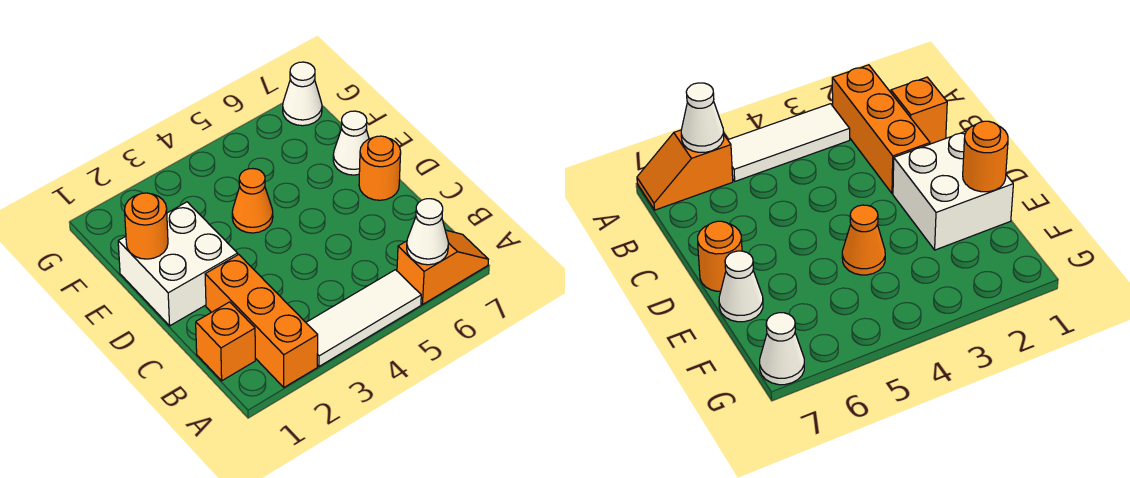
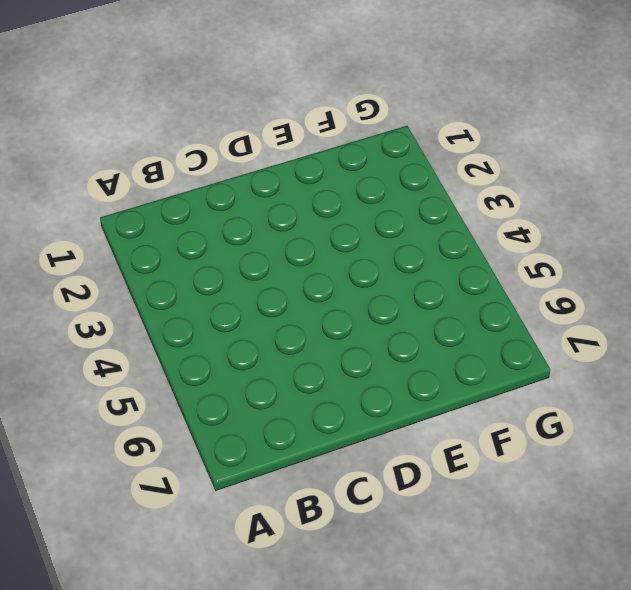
none -> orange 1x3 brick [205,255,318,387]
none -> white 1x3 tile [306,270,421,366]

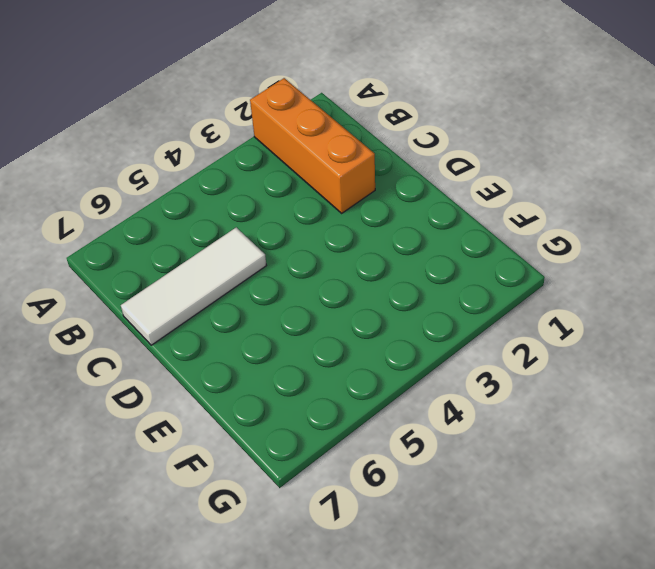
white 1x3 tile [121,227,266,345] -> white 1x3 tile moved to [306,270,421,366]
none -> orange 1x2 slope [397,230,488,304]
none -> orange 1x1 brick [196,302,255,381]

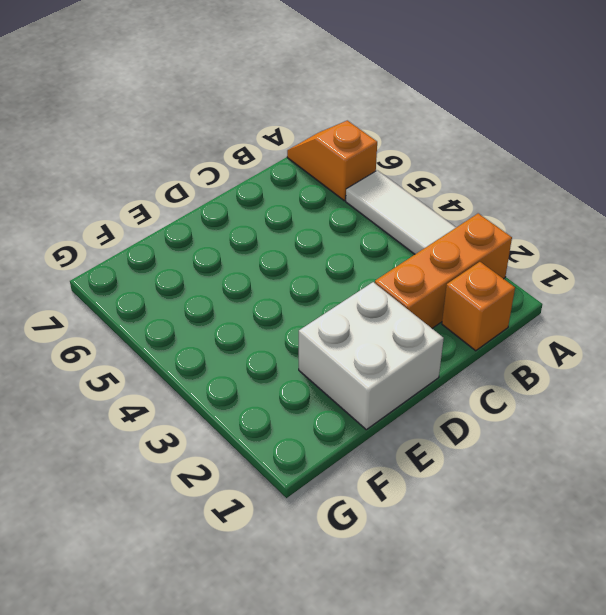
none -> orange 1x1 round brick [359,136,401,200]
none -> orange 1x1 cone [232,169,273,233]

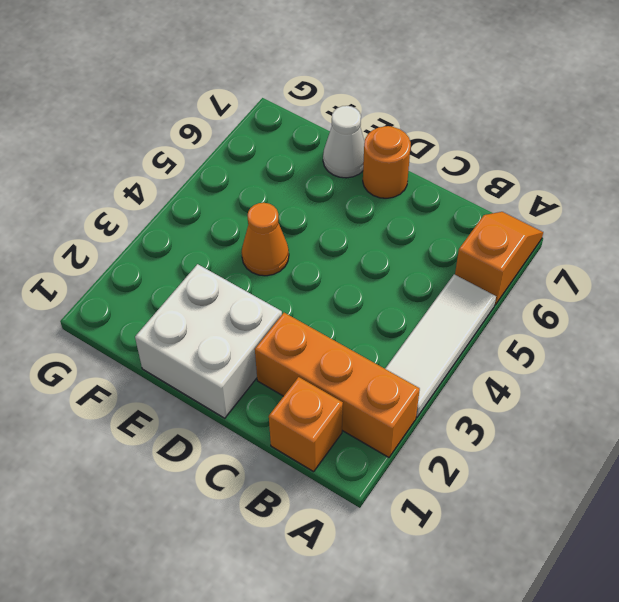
none -> white 1x1 cone [283,62,322,126]
none -> white 1x1 cone [407,199,448,265]

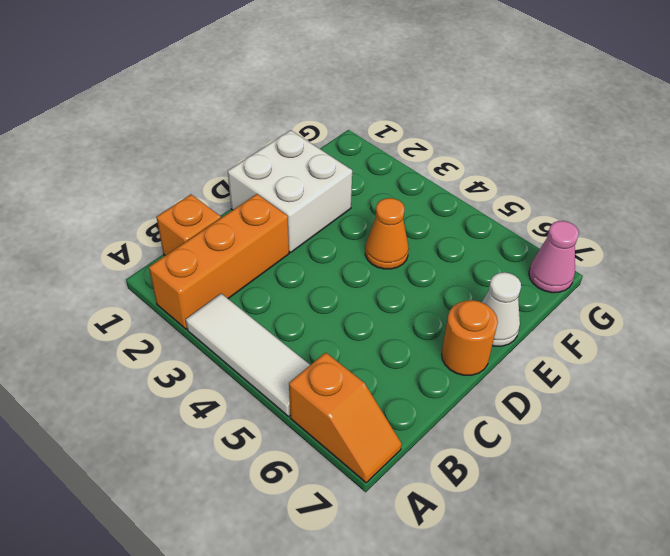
pink 1x1 cone [529,221,579,293] -> white 1x1 cone [283,62,322,126]
none -> white 1x1 cone [407,199,448,265]
none -> orange 1x1 round brick [125,193,168,259]

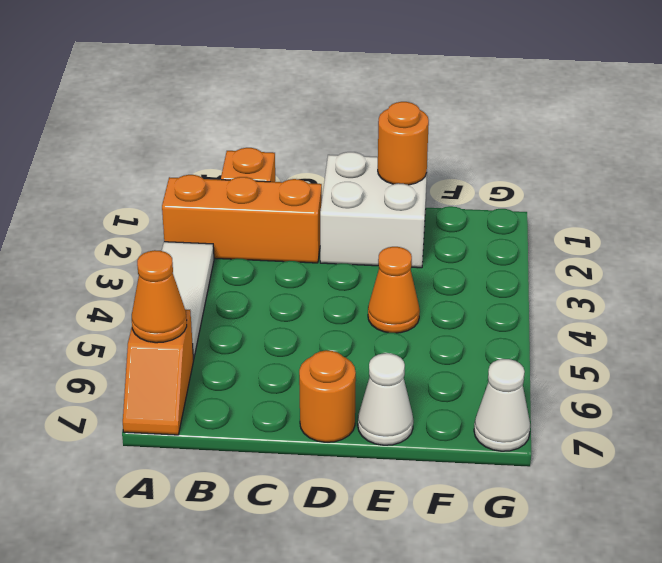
orange 1x1 cone [132,250,187,343] -> white 1x1 cone [407,199,448,265]

